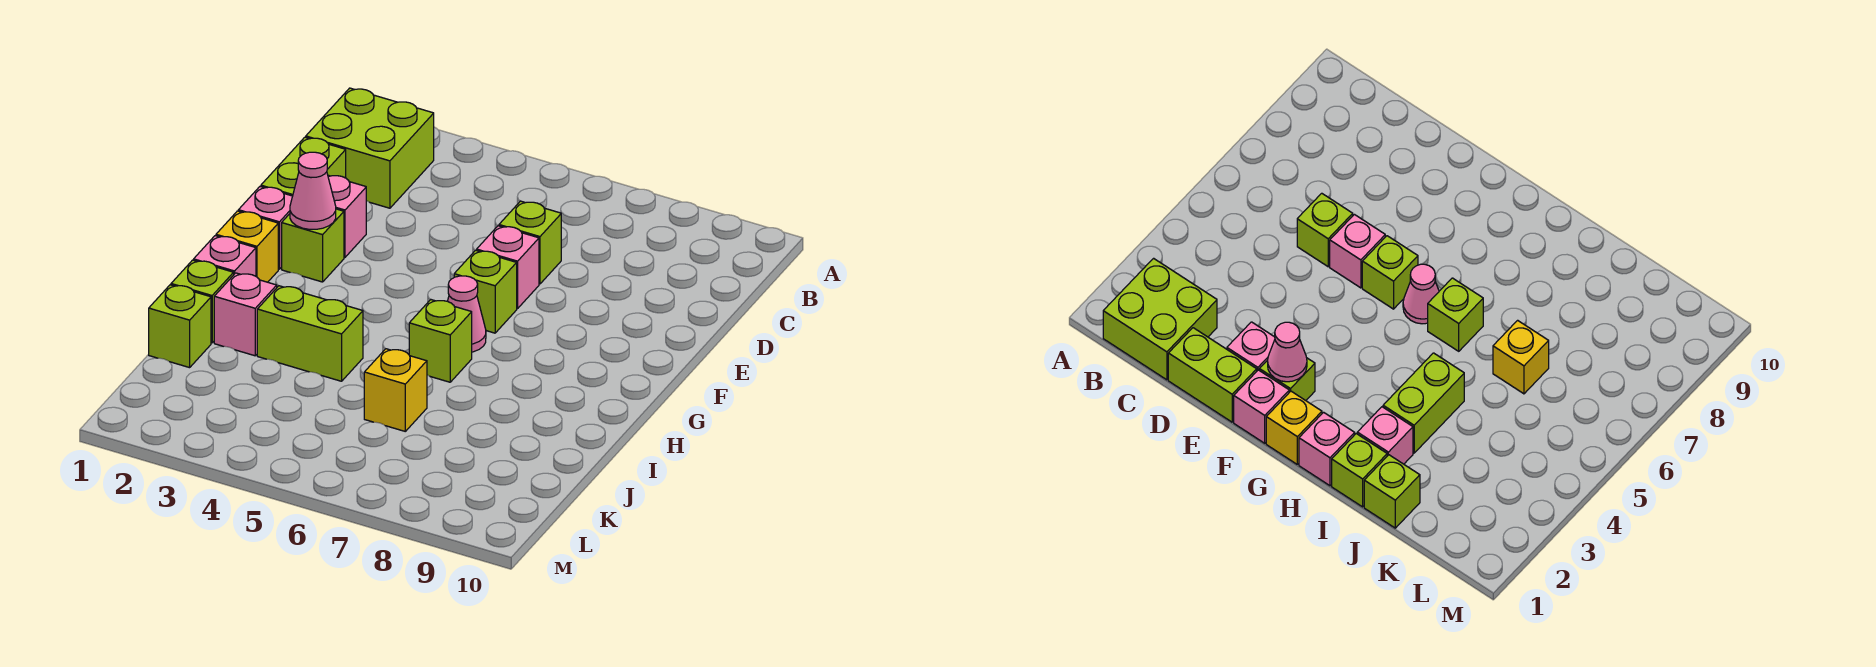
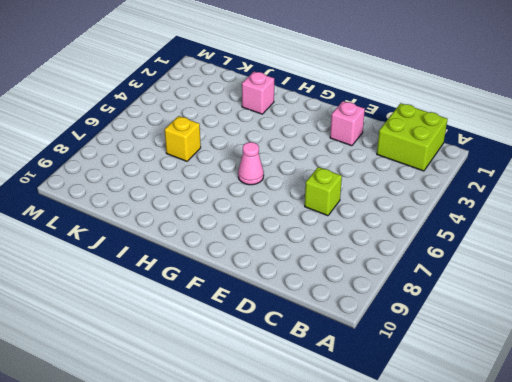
none -> lime 1x2 brick [261,137,346,196]
none -> pink 1x1 brick [477,226,539,309]
none -> pink 1x1 brick [238,187,293,269]

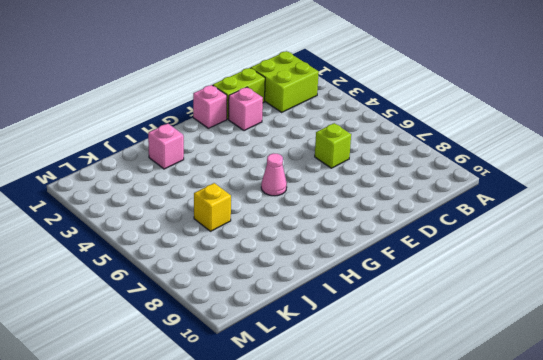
none -> pink 1x1 brick [477,226,539,309]
none -> lime 1x1 brick [282,209,344,282]
none -> lime 1x1 brick [454,250,517,333]

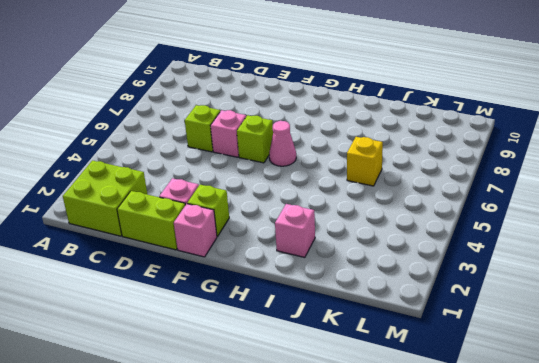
none -> yellow 1x1 brick [216,211,278,282]
none -> pink 1x1 brick [194,236,256,276]
none -> lime 1x1 brick [409,300,472,382]

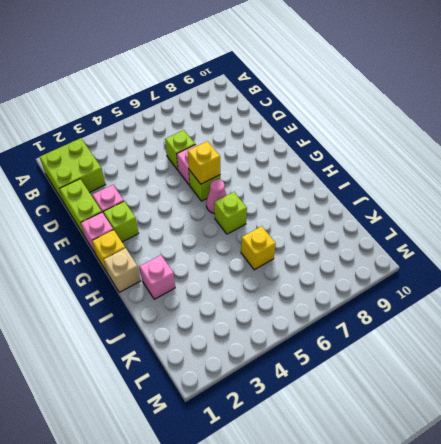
yellow 1x1 brick [188,141,220,184] -> none
tan 1x1 brick [104,248,141,292] -> pink 1x1 brick [194,236,256,276]
none -> lime 1x1 brick [171,260,234,343]
none -> lime 1x2 brick [257,286,363,381]
none -> lime 1x1 brick [149,285,211,368]

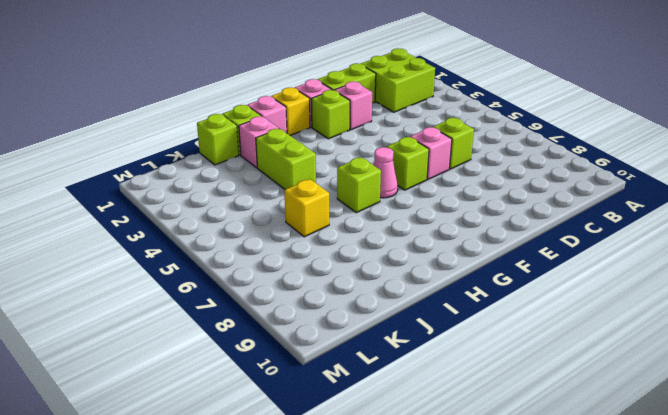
none -> pink 1x1 cone [290,152,336,229]

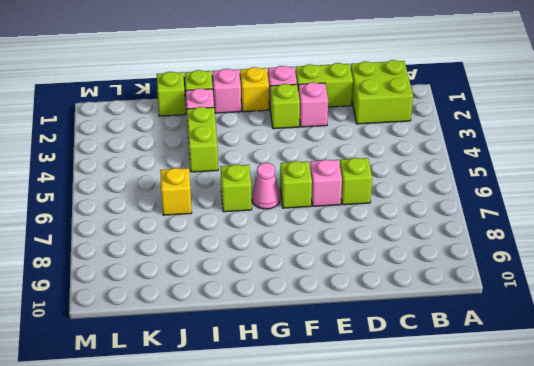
none -> pink 1x1 cone [290,152,336,229]

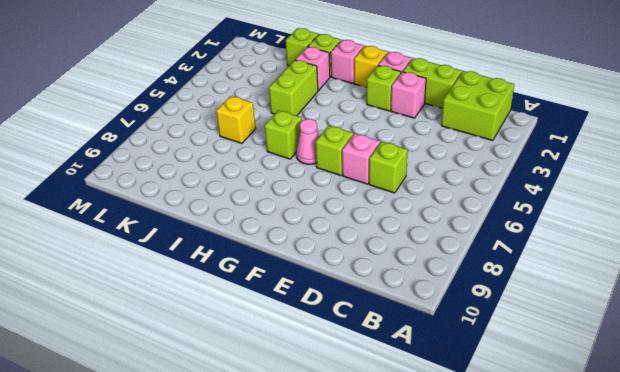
none -> pink 1x1 cone [290,152,336,229]

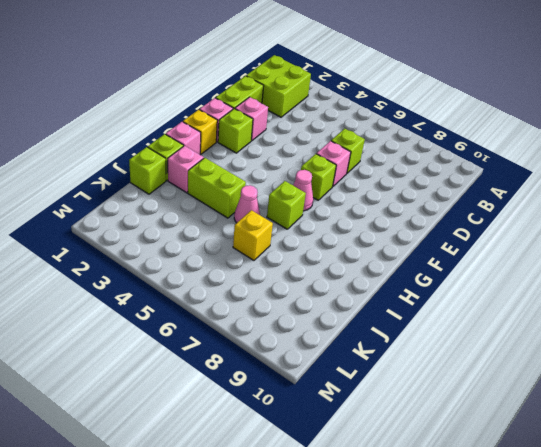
pink 1x1 cone [234,185,260,223] -> pink 1x1 cone moved to [290,152,336,229]

